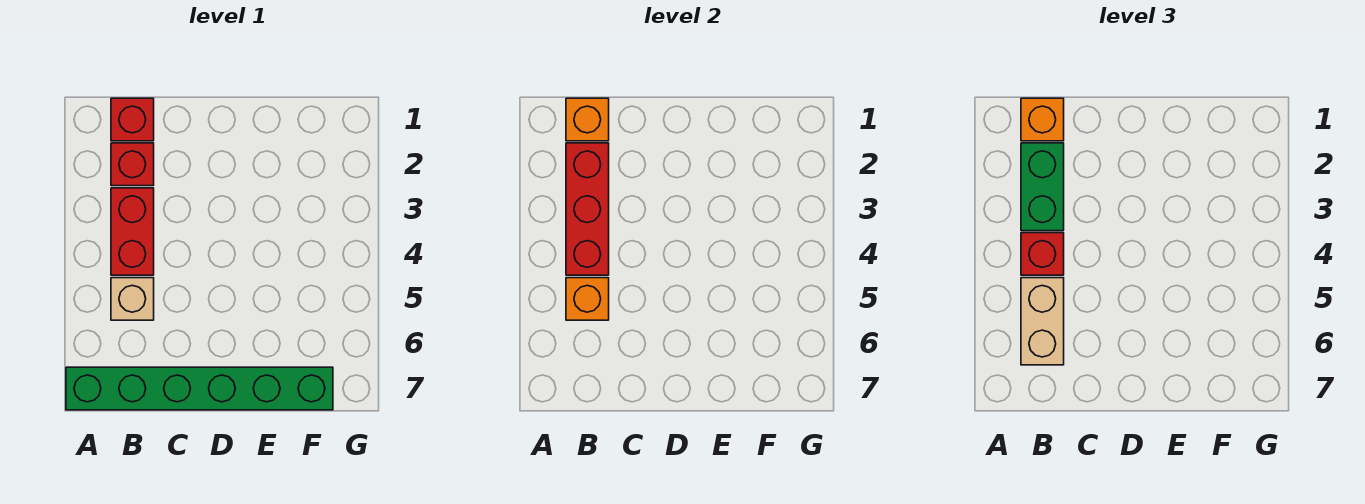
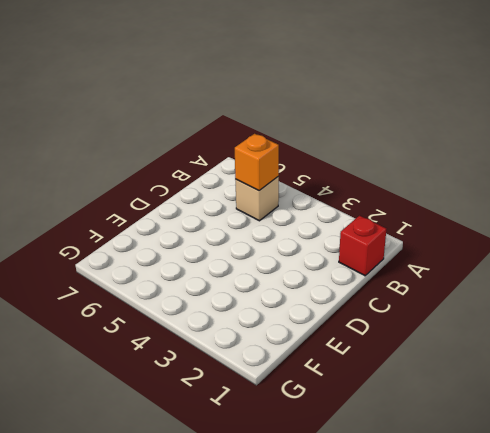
none -> green 1x6 brick [66,367,333,410]
none -> red 1x1 brick [111,143,154,186]
none -> red 1x2 brick [111,188,154,275]

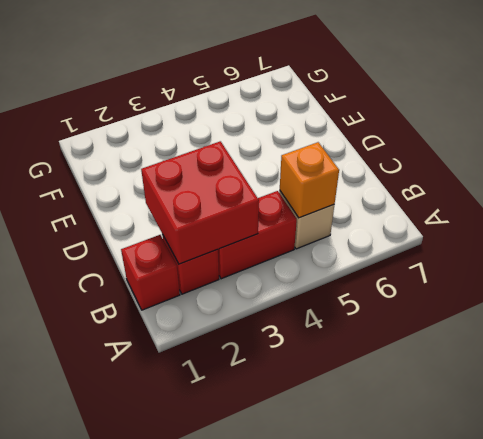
red 2x2 brick [141,141,259,264] -> red 1x3 brick [566,143,609,275]
none -> green 1x6 brick [66,367,333,410]
none -> orange 1x1 brick [566,98,609,141]
none -> orange 1x1 brick [1021,98,1064,141]

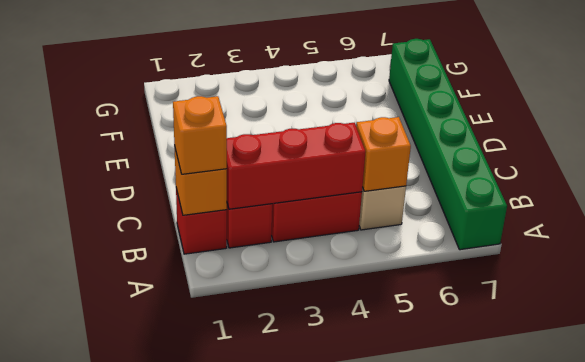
none -> green 1x2 brick [1021,143,1064,231]
none -> red 1x1 brick [1021,233,1064,275]
none -> tan 1x2 brick [1021,278,1064,365]

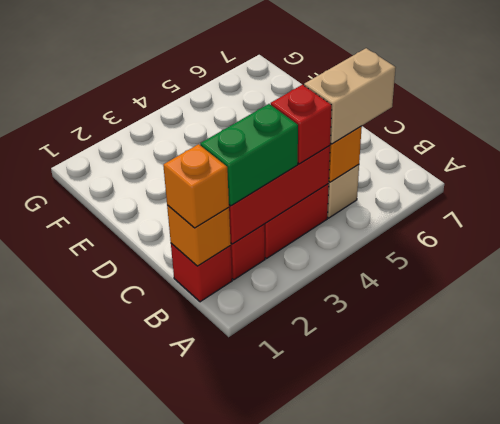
none -> green 1x6 brick [66,367,333,410]

